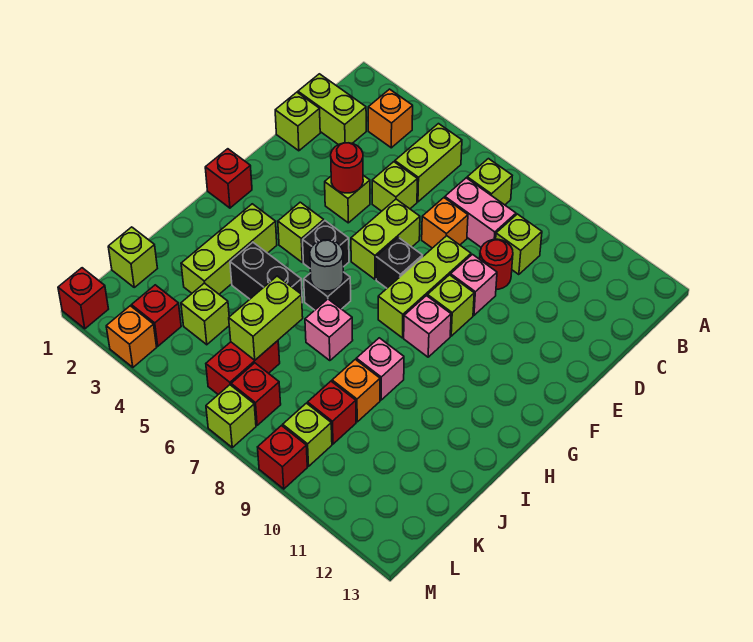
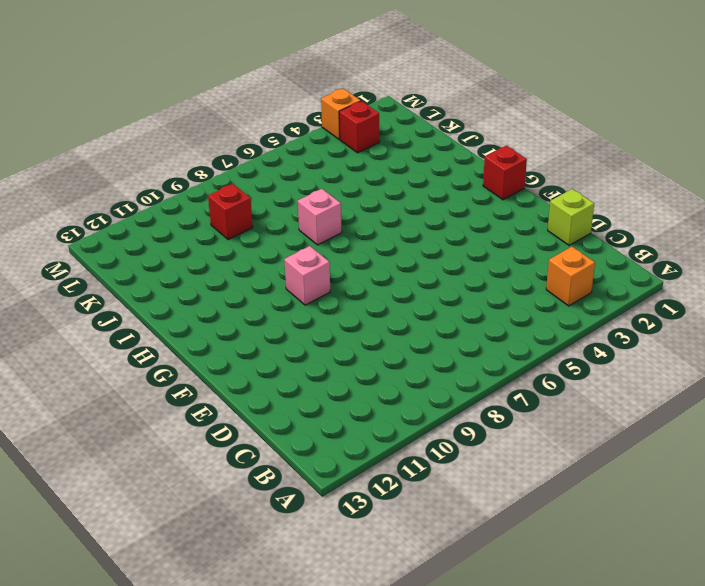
none -> lime 1x2 brick [395,124,462,202]
none -> lime 1x1 brick [467,159,512,205]
none -> lime 1x2 brick [298,74,366,145]
none -> pink 1x2 brick [445,178,516,247]

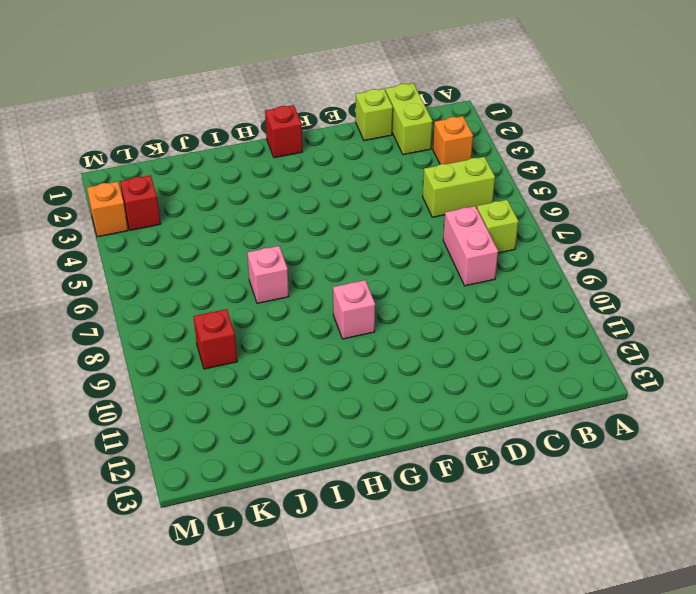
none -> lime 1x1 brick [496,214,542,275]
none -> lime 1x1 brick [372,162,417,211]
none -> orange 1x1 brick [422,198,468,248]
none -> red 1x1 round brick [480,239,513,289]

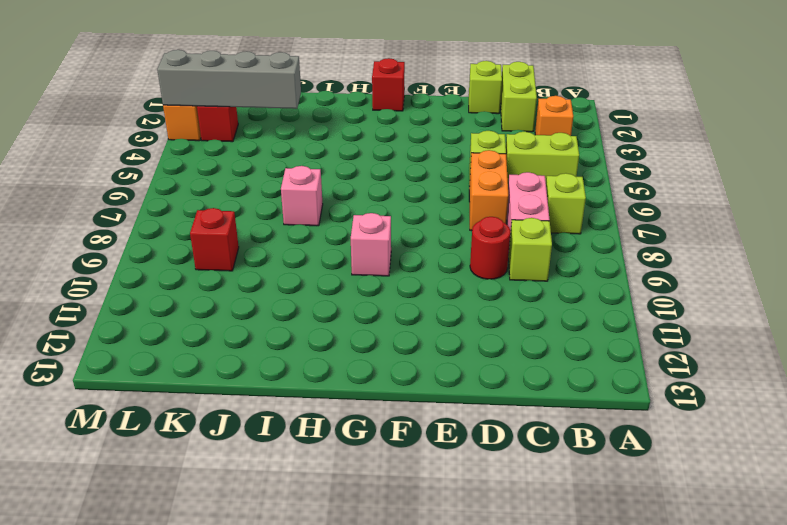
orange 1x2 brick [469,150,508,231] -> orange 1x1 brick [422,198,468,248]
grey 1x4 brick [157,50,301,109] -> none
none -> lime 1x1 brick [325,175,370,223]
none -> lime 1x2 brick [351,199,420,279]
none -> lime 1x3 brick [378,236,471,338]
none -> pink 1x1 brick [451,254,497,315]

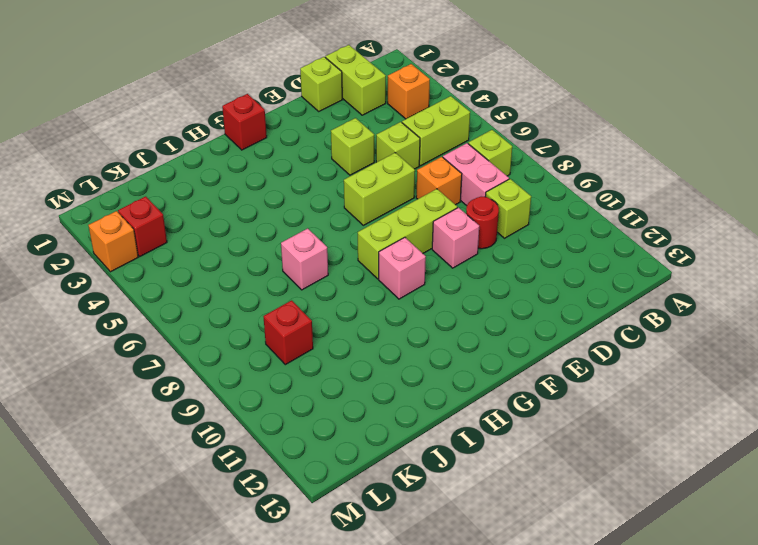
none -> black 1x1 brick [376,237,423,288]
none -> lime 1x1 brick [427,275,474,336]
none -> lime 1x1 brick [278,202,324,262]
none -> black 1x1 brick [303,221,349,268]

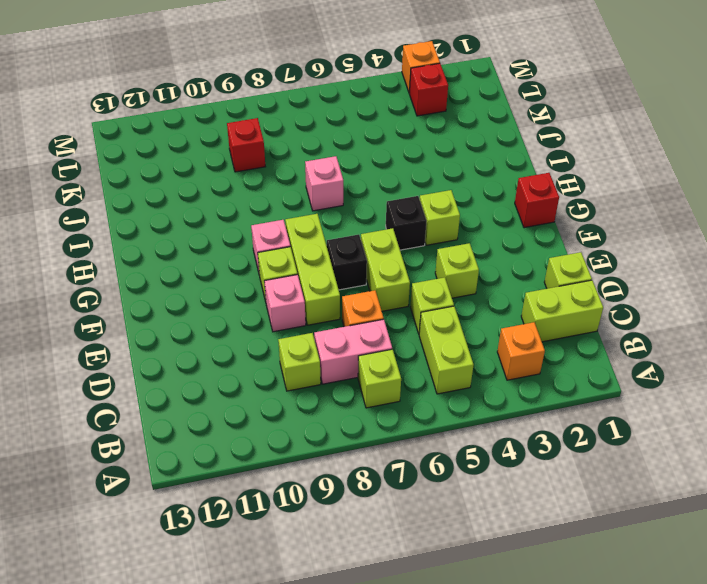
none -> red 1x1 round brick [480,239,513,289]
none -> lime 1x3 brick [181,204,277,294]
none -> black 1x1 brick [304,272,351,310]
none -> black 1x2 brick [230,242,302,299]

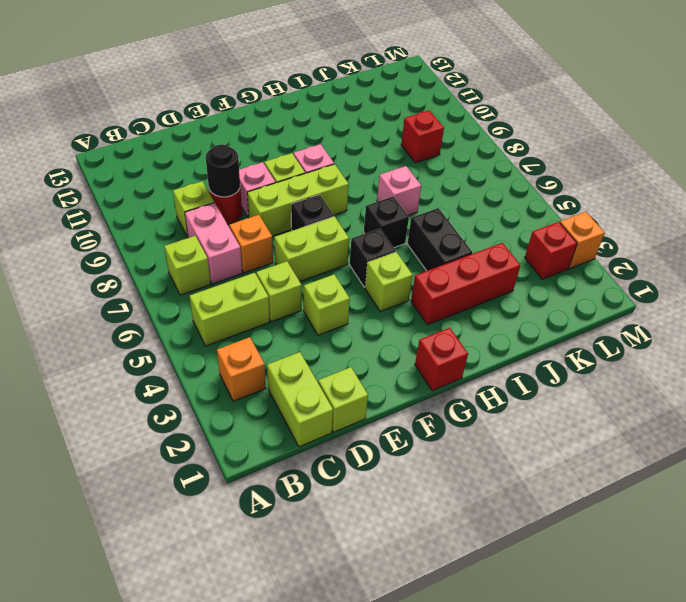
black 1x1 round brick [206,144,240,197] -> none
red 1x3 brick [411,243,520,325] -> lime 1x3 brick [181,204,277,294]
none -> pink 1x1 brick [356,338,404,400]
none -> orange 1x1 brick [332,359,380,422]
none -> lime 1x1 brick [108,227,157,287]
none -> lime 1x1 brick [181,283,229,345]

